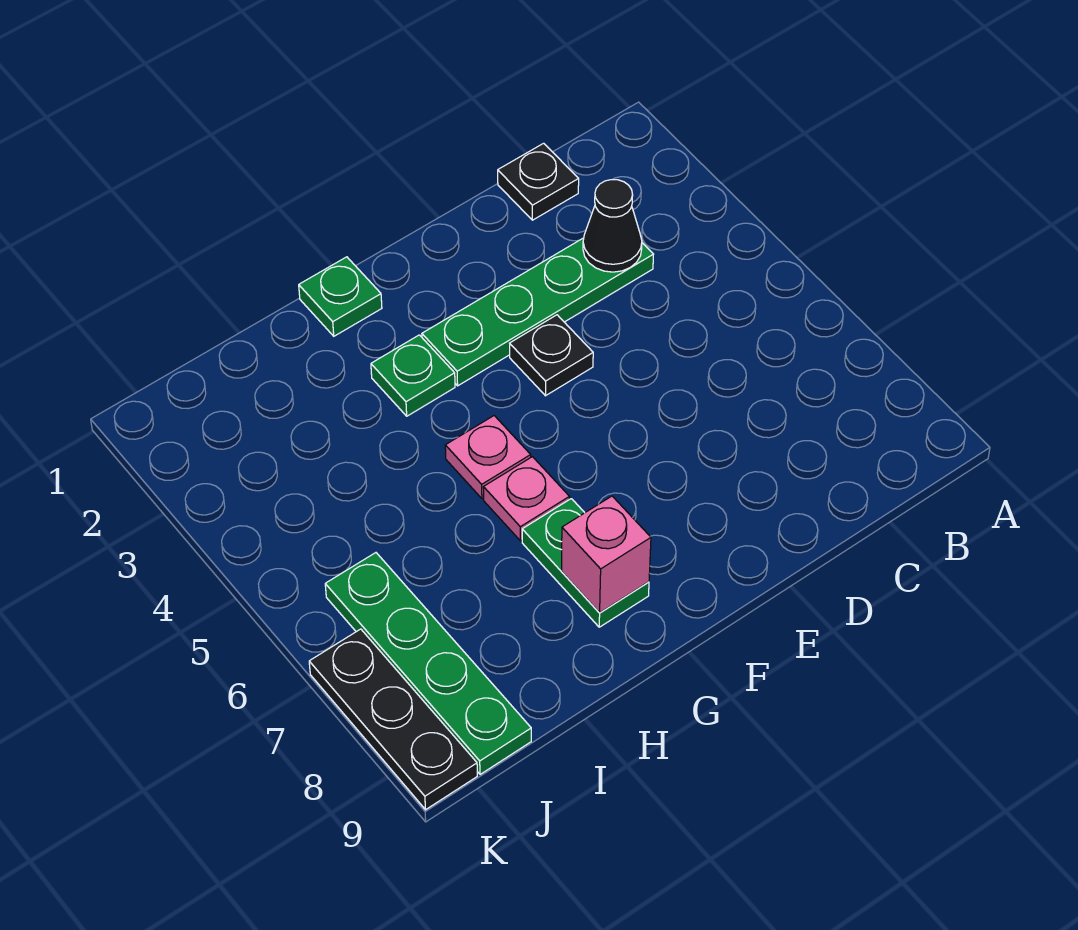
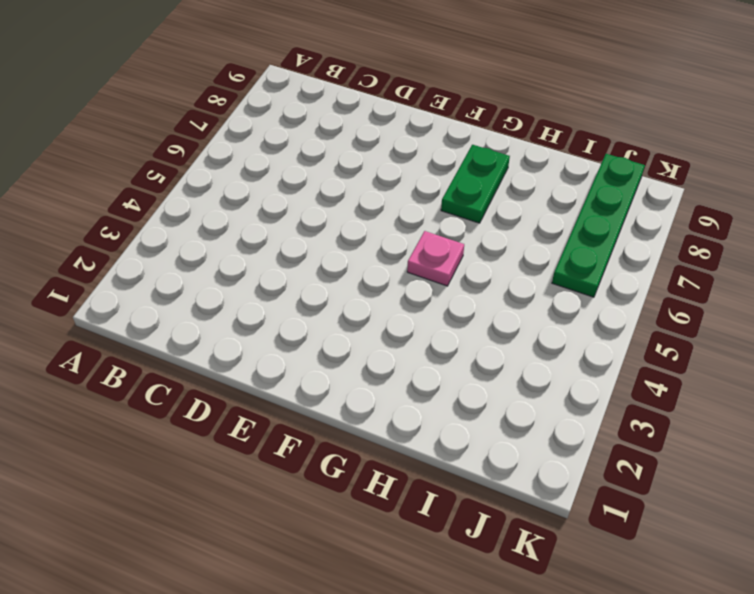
none -> black 1x1 plate [498,143,579,220]
none -> green 1x4 plate [422,238,654,386]
none -> black 1x1 plate [510,315,593,396]

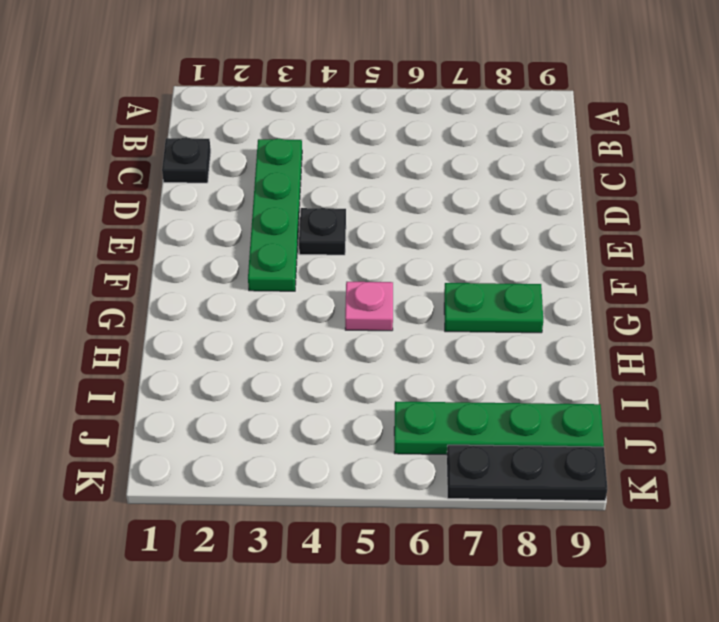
none -> green 1x1 plate [299,257,382,336]
none -> green 1x1 plate [371,335,455,416]
none -> pink 1x1 plate [483,457,570,541]

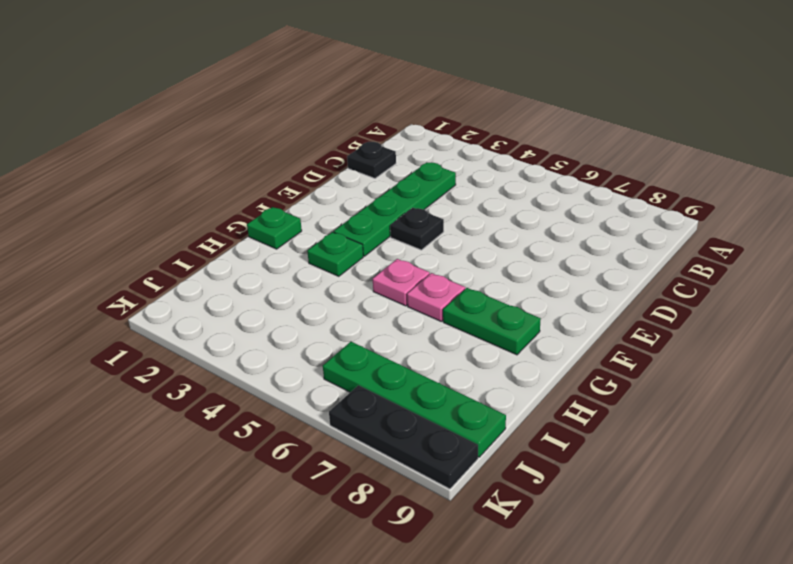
none -> black 1x1 cone [583,180,642,272]
none -> pink 1x1 brick [562,496,651,613]

